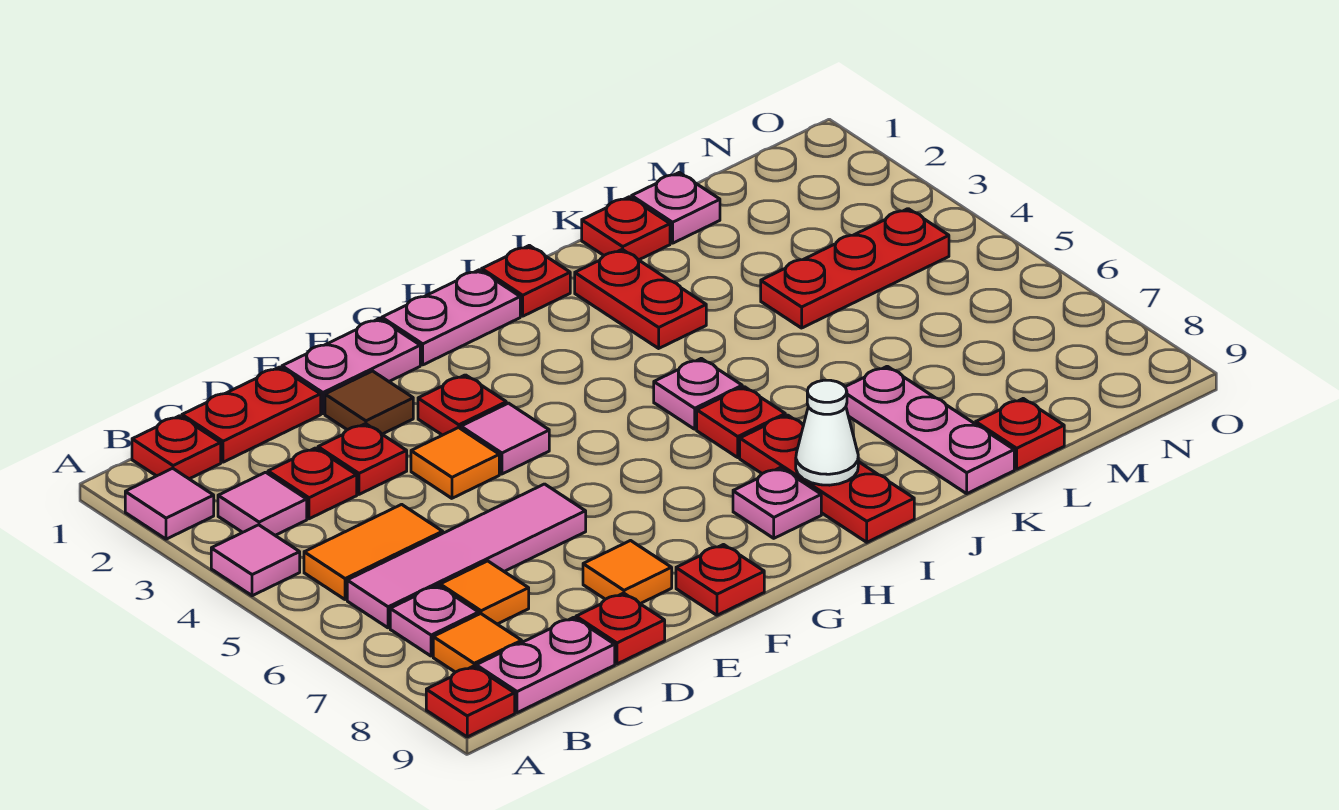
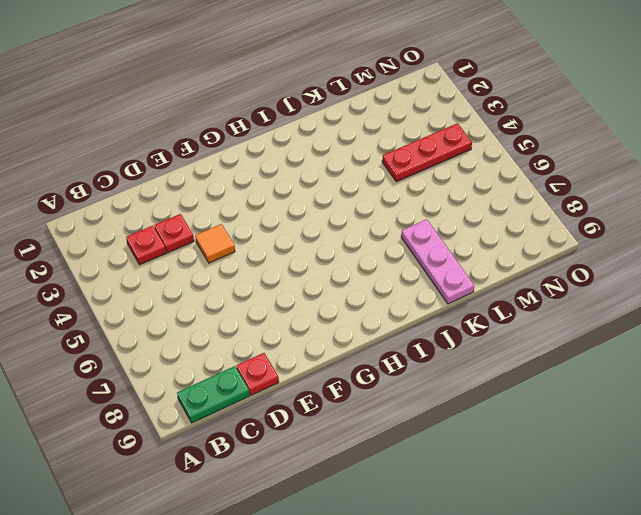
green 1x2 plate [177,366,250,423] -> pink 1x2 plate [476,617,615,713]
none -> pink 1x1 tile [125,468,214,539]
none -> pink 1x1 tile [211,525,300,596]
none -> red 1x1 plate [426,666,515,737]
none -> red 1x1 plate [132,416,221,479]

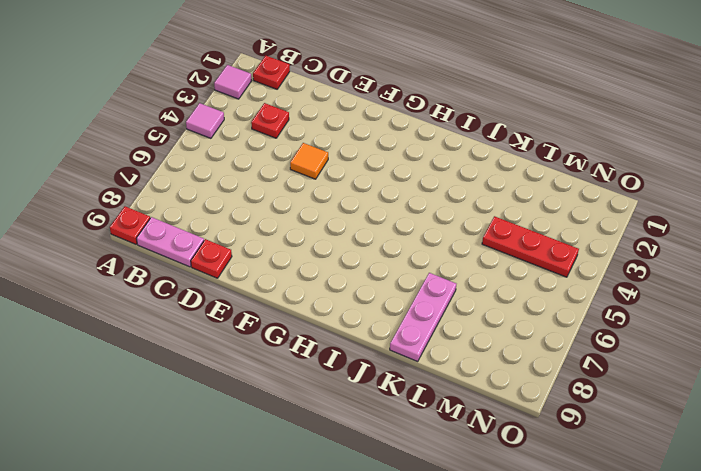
none -> pink 1x1 tile [218,472,307,535]
none -> orange 1x2 tile [304,504,443,600]
none -> pink 1x4 tile [347,484,586,628]
none -> pink 1x1 plate [390,585,479,656]

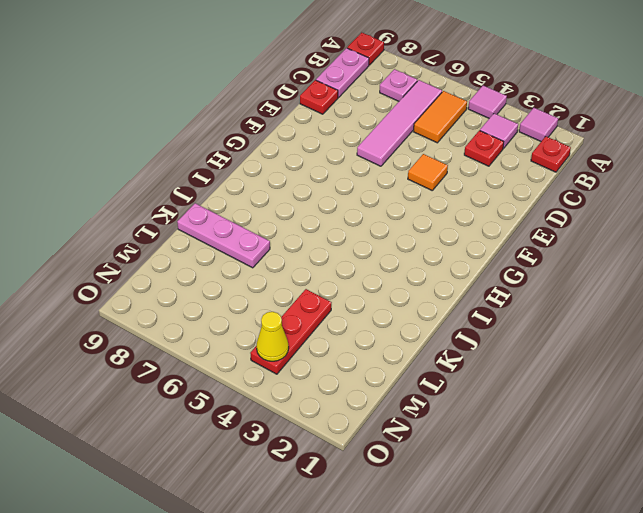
yellow 1x1 cone [257,312,289,361] -> none
none -> orange 1x1 tile [433,614,522,672]
none -> red 1x2 plate [182,367,321,462]
none -> orange 1x1 tile [440,561,529,624]
none -> red 1x1 plate [318,424,407,494]

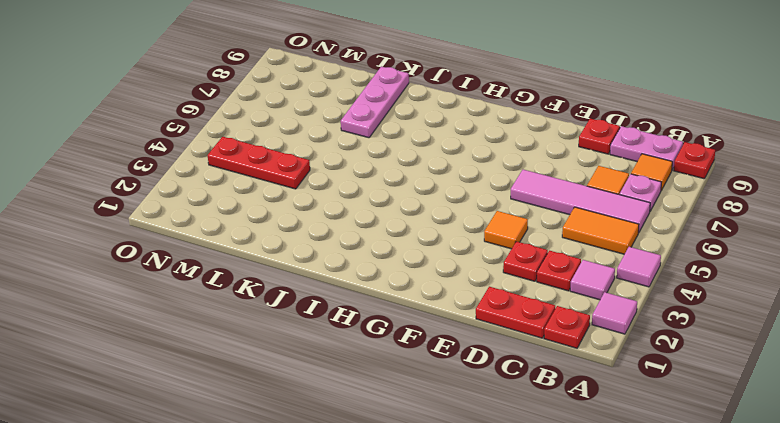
none -> pink 1x2 plate [282,318,420,414]
none -> brown 1x1 tile [325,371,413,434]
none -> orange 1x1 tile [583,541,672,604]
none -> red 1x1 plate [418,375,506,435]

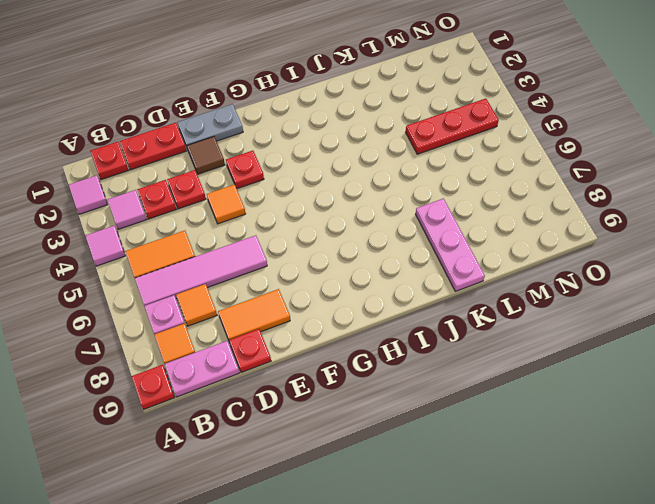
orange 1x2 tile [218,289,290,340] -> orange 1x1 tile [583,541,672,604]
grey 1x2 plate [178,104,243,147] -> pink 1x2 plate [282,318,420,414]
none -> pink 1x1 tile [461,403,549,474]
none -> red 1x1 plate [676,545,764,615]
none -> pink 1x2 plate [382,270,520,365]
none -> pink 1x1 plate [733,468,821,538]

